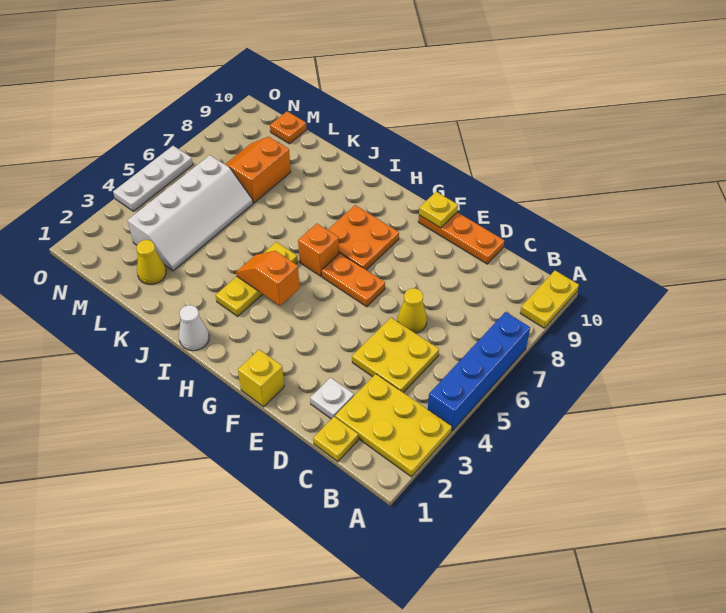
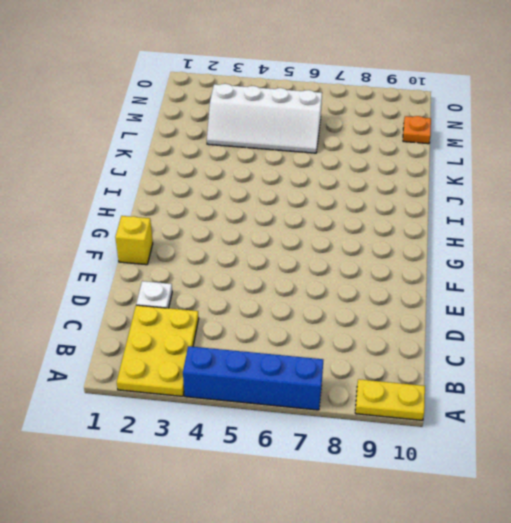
none -> yellow 1x1 plate [313,417,358,462]
none -> yellow 2x2 plate [352,318,439,393]
none -> yellow 1x1 cone [398,288,427,333]

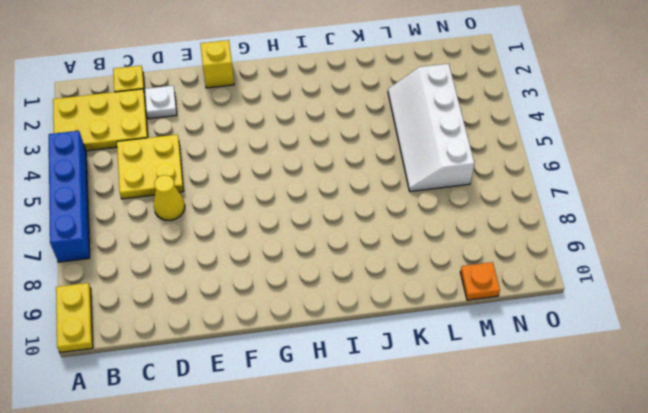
none -> orange 1x3 plate [418,212,504,264]
none -> orange 1x2 plate [322,253,385,307]
none -> orange 2x2 plate [328,205,399,270]

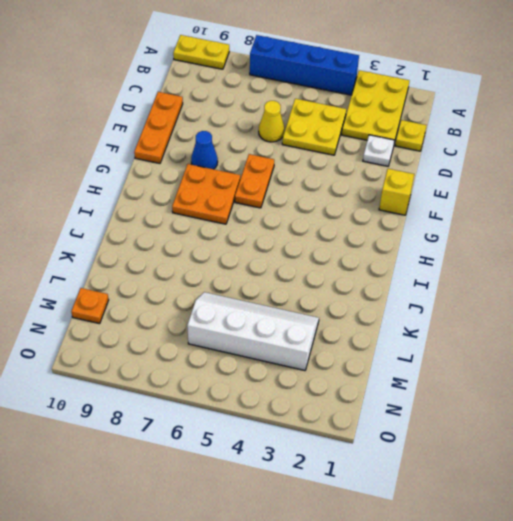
blue 1x1 cone [191,131,218,169] -> none
none -> orange 1x1 brick [298,224,339,276]
none -> white 1x1 cone [179,305,209,351]
none -> yellow 1x3 plate [216,242,298,316]

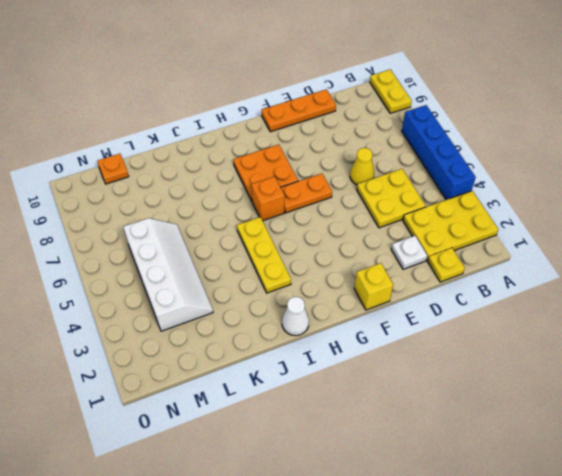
none -> yellow 1x1 cone [136,240,166,285]
none -> orange 2x2 slope [225,137,291,203]
none -> white 1x3 plate [113,146,193,211]

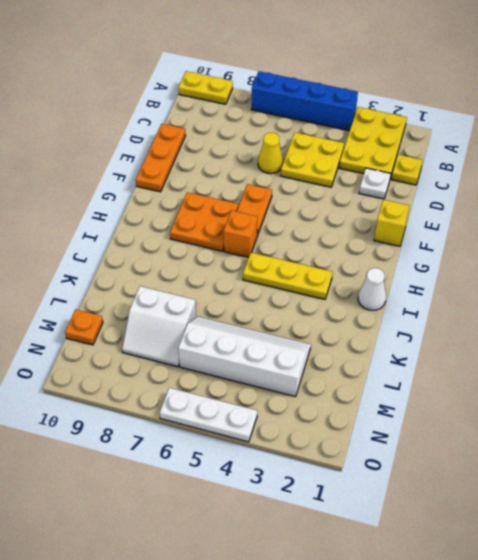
white 2x2 slope [122,286,196,367] -> orange 2x2 slope [225,137,291,203]
none -> yellow 1x1 cone [136,240,166,285]
none -> yellow 1x1 plate [419,192,458,228]
none -> orange 1x2 slope [236,251,300,306]

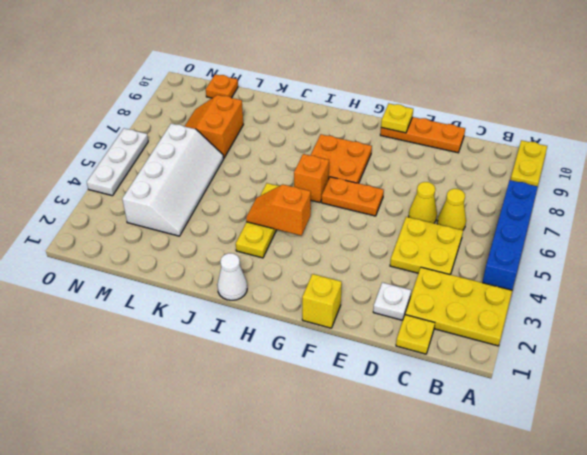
yellow 1x1 cone [437,189,466,230] -> yellow 1x1 cone moved to [136,240,166,285]

